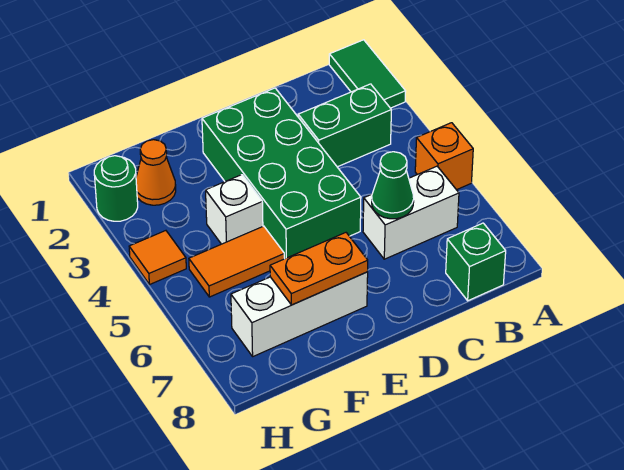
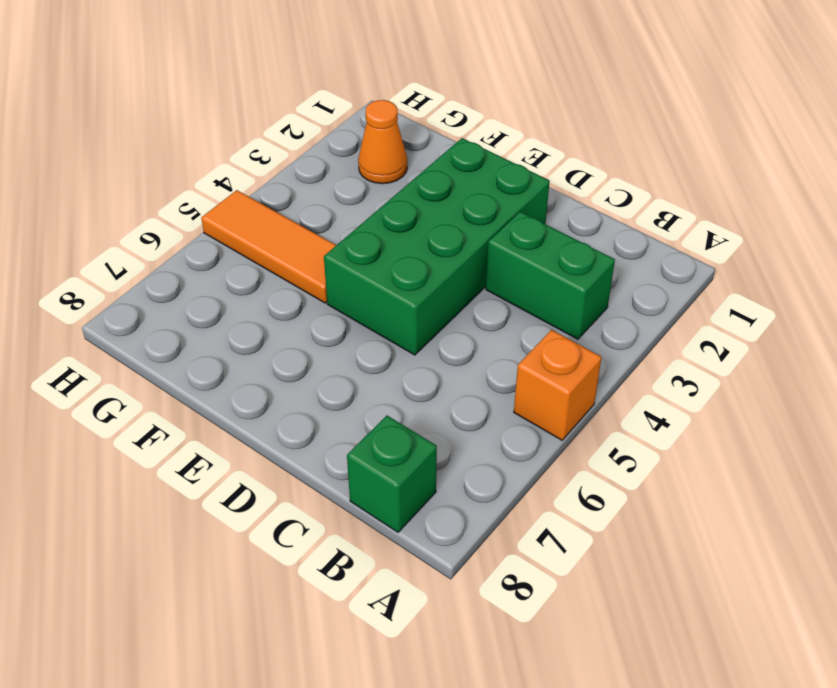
orange 1x3 tile [201,190,336,303] -> orange 1x2 tile [189,226,285,297]
none -> green 1x2 tile [329,40,406,108]
none -> white 1x2 brick [363,166,459,259]
none -> white 1x3 brick [231,272,368,356]

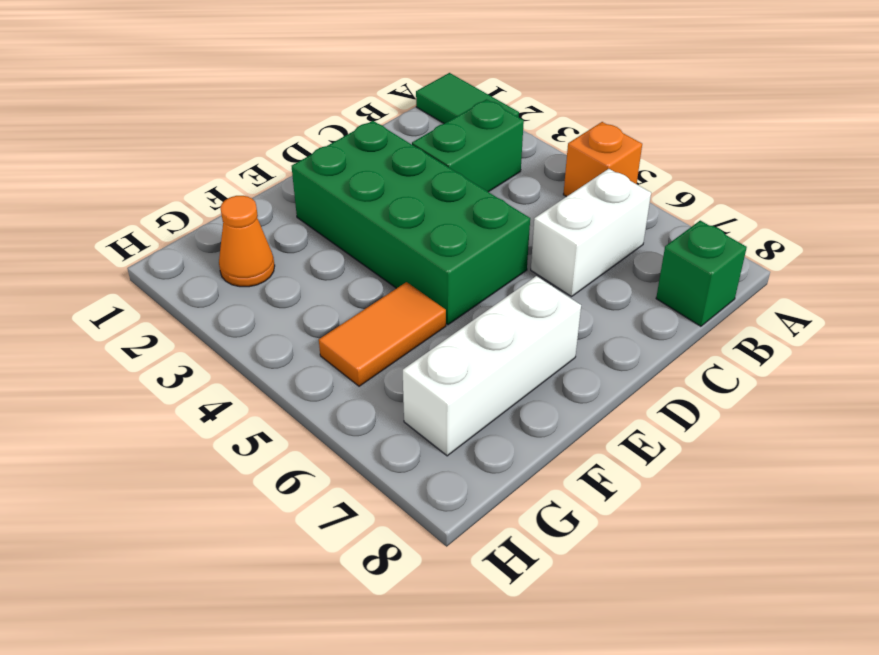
none -> white 1x1 brick [206,175,263,244]
none -> green 1x1 round brick [94,156,138,221]
none -> orange 1x1 tile [129,231,186,285]

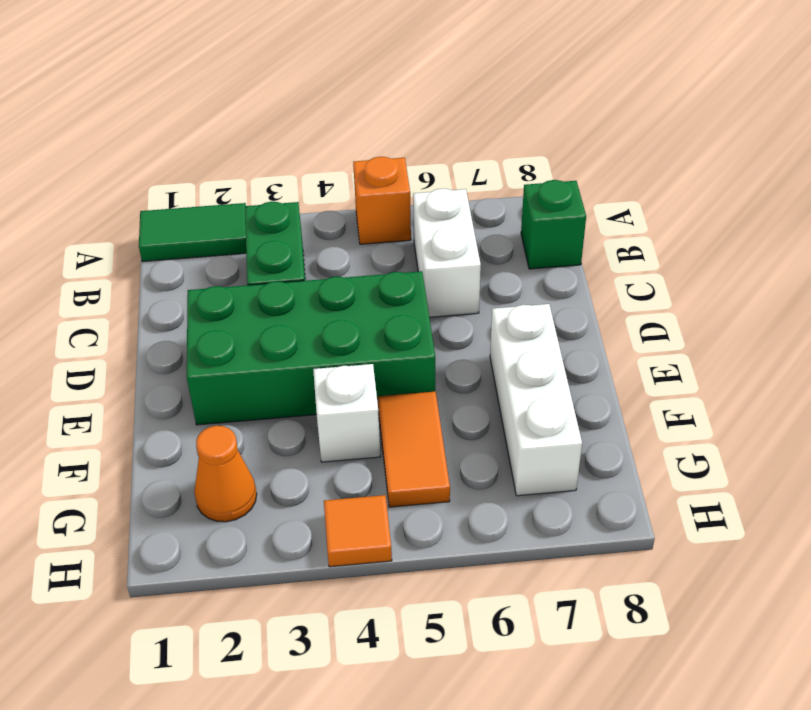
none -> green 1x1 round brick [94,156,138,221]
none -> green 1x1 cone [372,152,414,219]
none -> orange 1x2 plate [270,233,368,305]

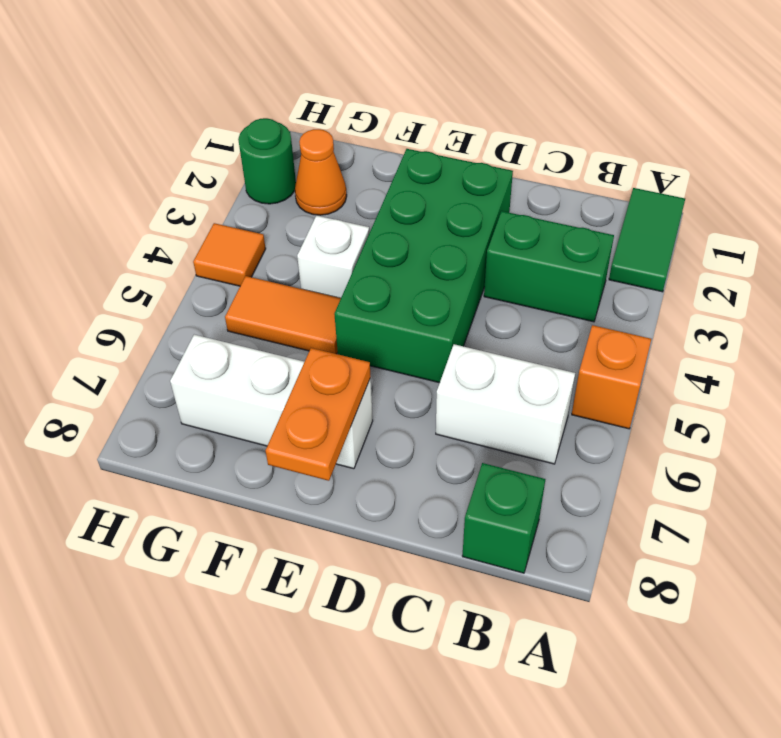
orange 1x2 plate [266,348,371,481] -> orange 1x2 plate turned to [270,233,368,305]
none -> green 1x1 cone [372,152,414,219]

